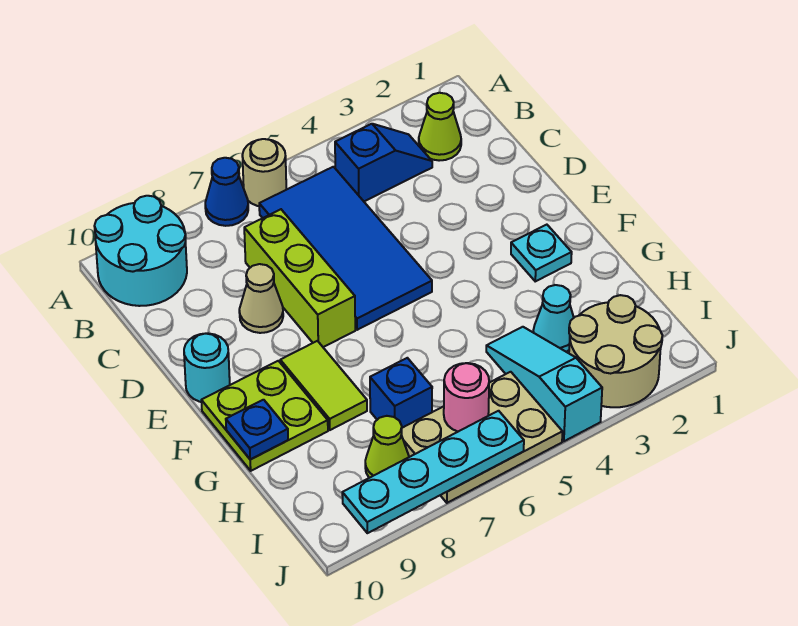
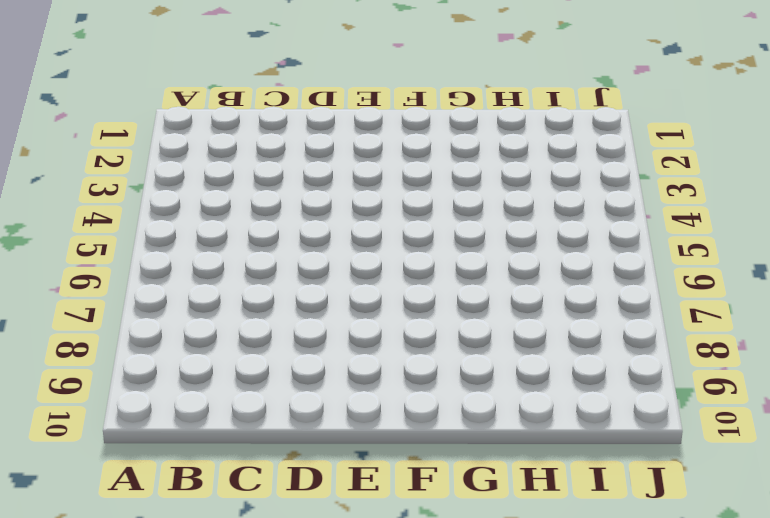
none -> tan 1x1 round brick [242,139,286,206]
none -> blue 1x1 cone [205,158,248,226]
none -> cyan 2x2 round brick [95,196,187,306]

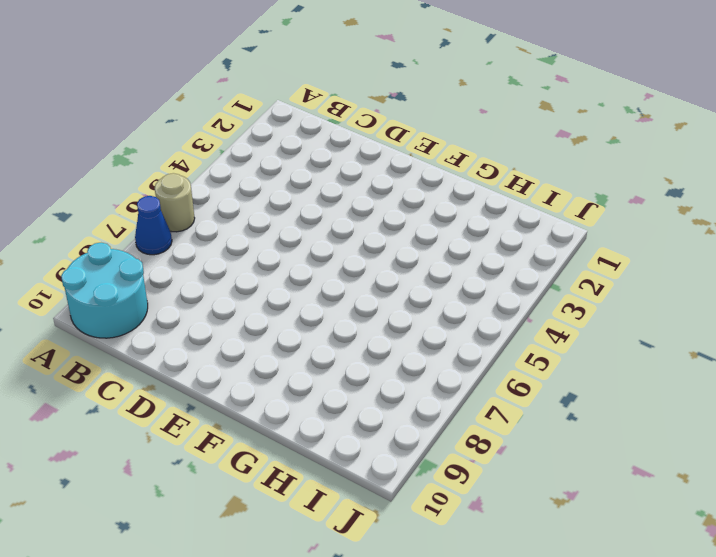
none -> lime 1x1 cone [419,93,461,161]
none -> blue 1x2 slope [335,124,432,201]
none -> blue 2x4 tile [259,167,432,330]

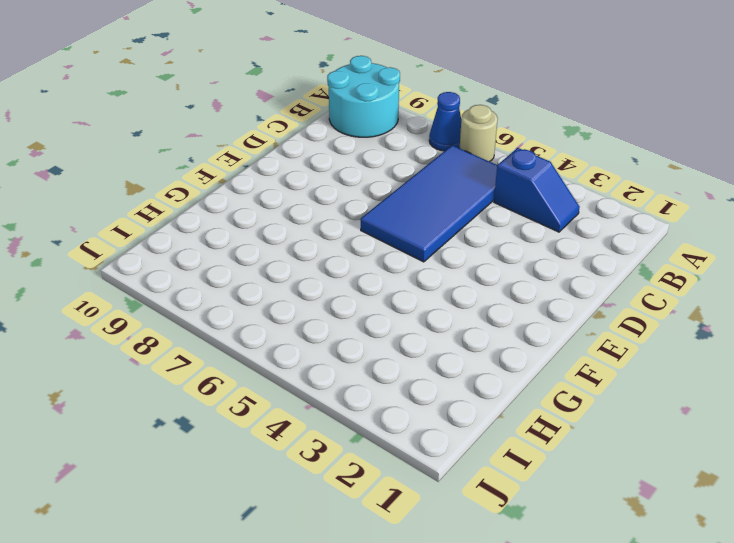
none -> lime 1x1 cone [419,93,461,161]
none -> lime 1x3 brick [244,209,355,347]
none -> tan 1x1 cone [239,264,283,333]

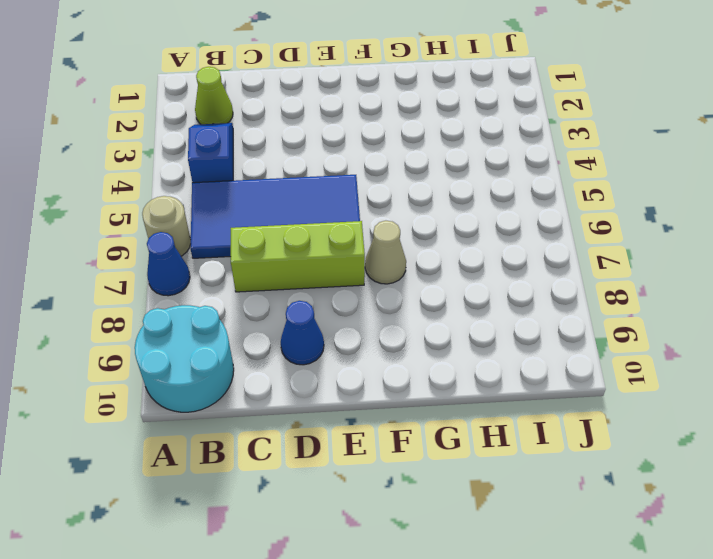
blue 1x1 cone [281,301,324,365] -> none
tan 1x1 cone [365,221,406,284] -> tan 1x1 cone moved to [239,264,283,333]
none -> cyan 1x1 round brick [184,333,230,402]
none -> cyan 1x1 plate [511,225,572,281]
none -> lime 1x2 tile [280,341,367,430]

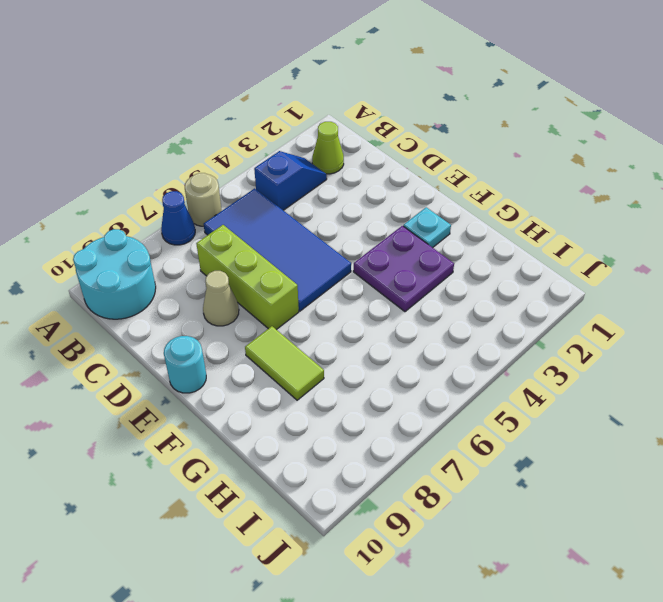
purple 2x2 plate [353,226,454,312] -> none
none -> lime 2x2 plate [201,361,328,471]
none -> cyan 1x1 cone [533,285,574,352]
none -> cyan 1x3 slope [486,327,602,441]

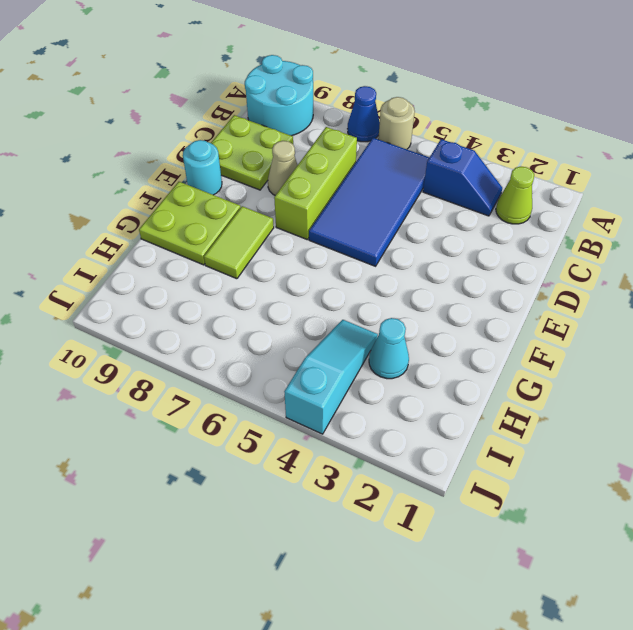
lime 2x2 plate [211,115,293,190] -> none
none -> cyan 1x1 plate [511,225,572,281]
none -> blue 1x1 brick [370,358,432,428]
none -> tan 2x2 round brick [569,295,662,407]

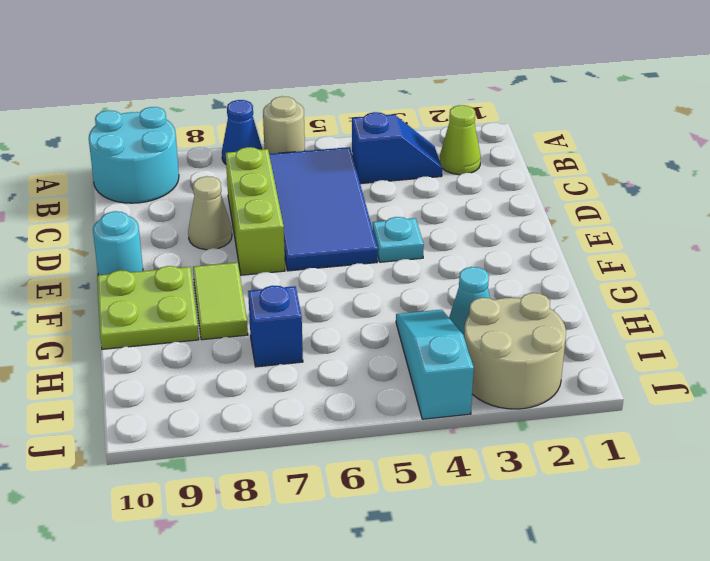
cyan 1x1 plate [373,217,424,262] -> cyan 1x1 plate moved to [511,225,572,281]
none -> tan 2x3 plate [401,372,562,503]
none -> lime 1x1 cone [365,416,409,478]
none -> blue 1x1 plate [226,400,288,459]

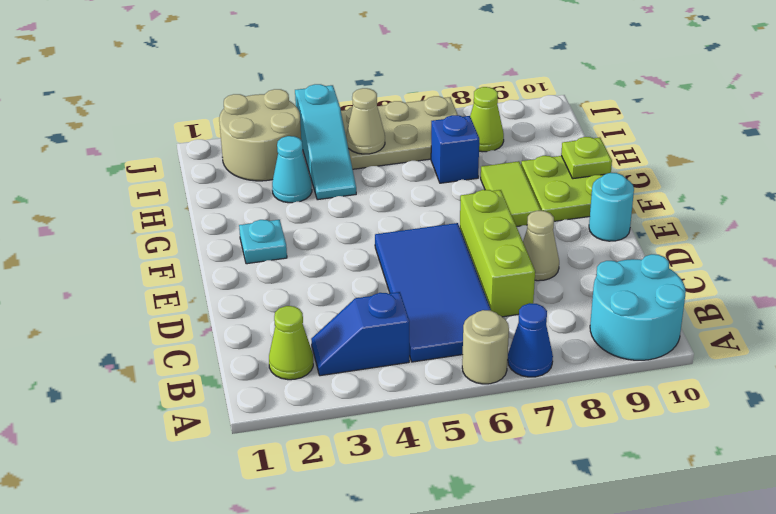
lime 1x1 plate [561,137,612,179] -> blue 1x1 plate [226,400,288,459]
tan 1x1 cone [346,88,385,154] -> none
none -> pink 1x1 round brick [444,363,489,432]
none -> cyan 1x4 plate [342,411,524,533]

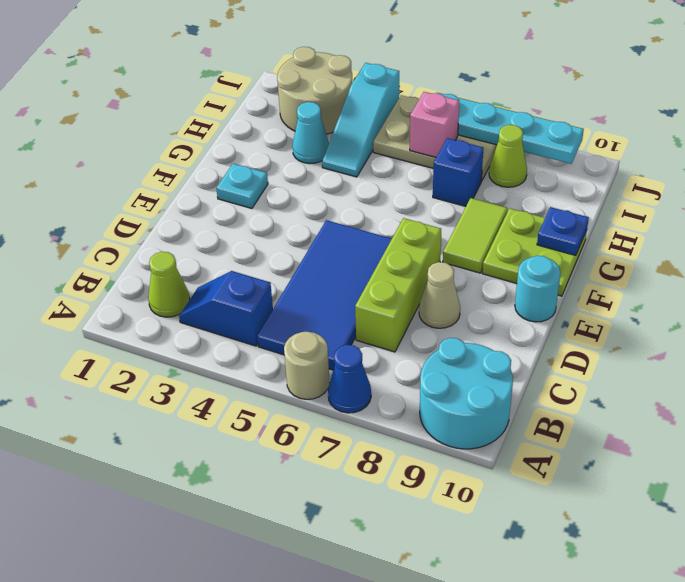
pink 1x1 brick [410,92,459,157] -> pink 1x1 round brick [444,363,489,432]

